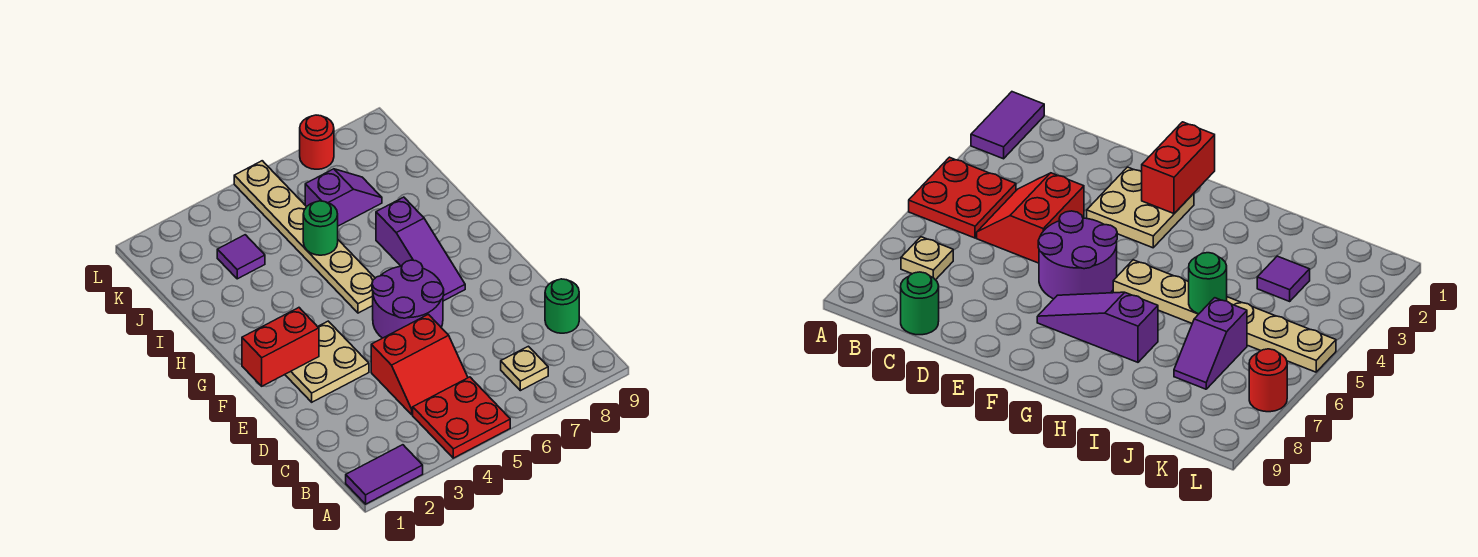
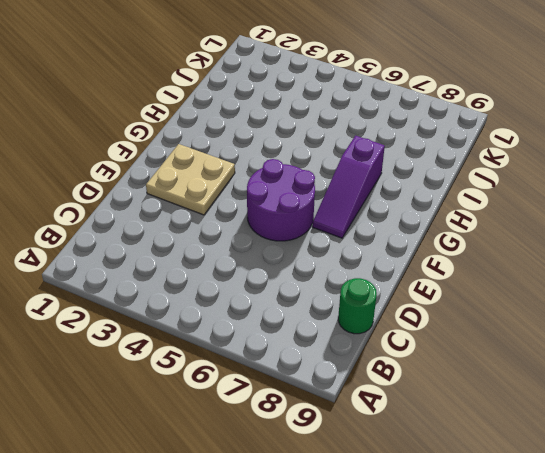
none -> purple 1x2 tile [346,445,423,504]
none -> red 2x2 plate [413,377,510,458]
none -> tan 1x1 plate [501,346,548,391]

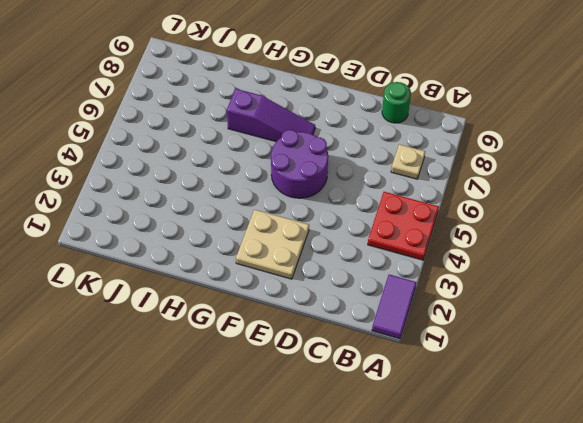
none -> red 2x2 slope [371,314,468,415]
none -> tan 1x6 plate [234,161,375,313]
none -> purple 1x1 tile [217,235,265,279]

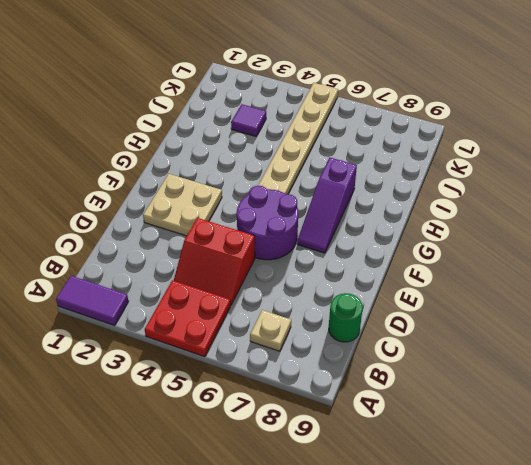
none -> purple 1x2 slope [305,169,382,226]
none -> red 1x1 round brick [300,115,334,169]
none -> red 1x2 brick [242,308,319,386]

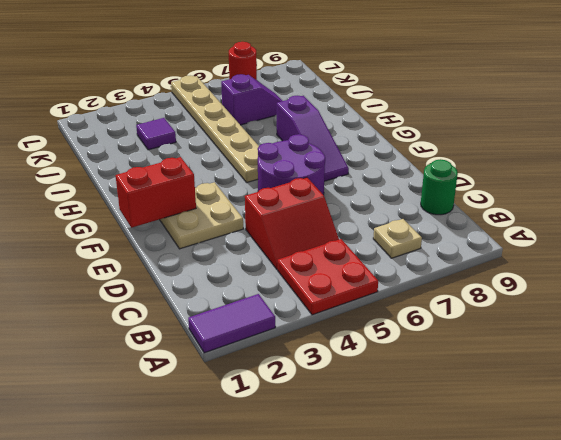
none -> green 1x1 round brick [303,201,338,255]

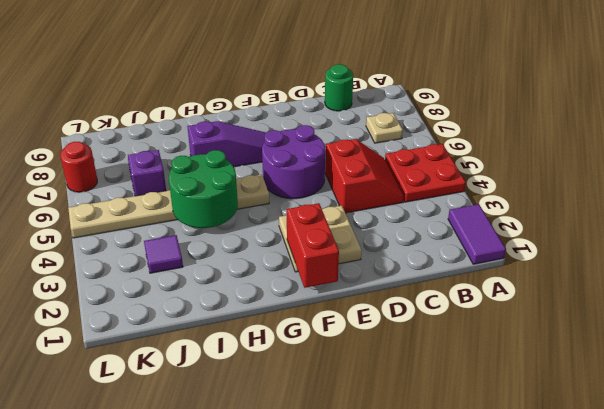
green 2x2 round brick [169,150,238,228] -> green 1x1 round brick [303,201,338,255]

